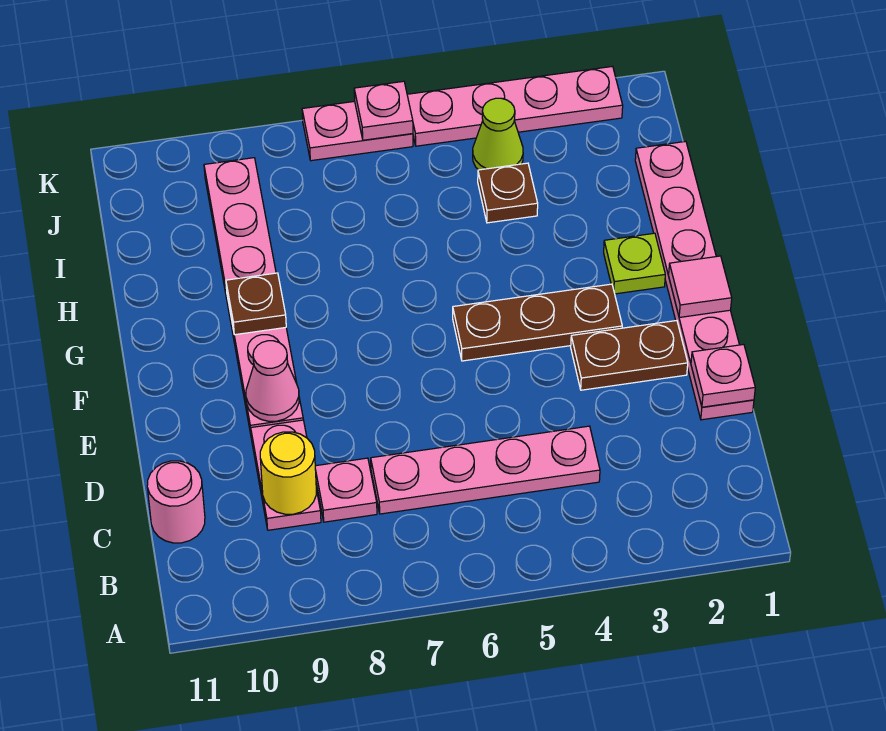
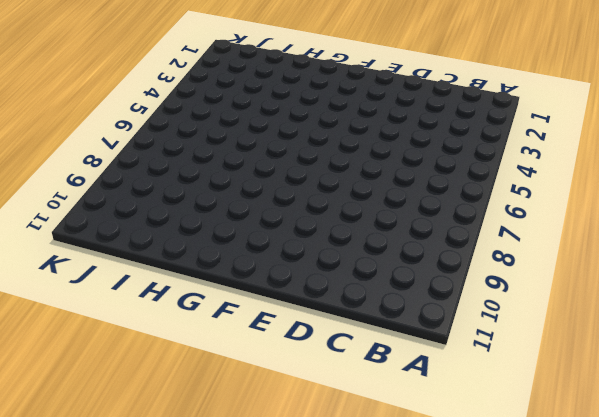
none -> pink 1x4 plate [371,426,600,514]
none -> pink 1x1 plate [315,458,377,522]
none -> pink 1x2 plate [251,420,321,530]

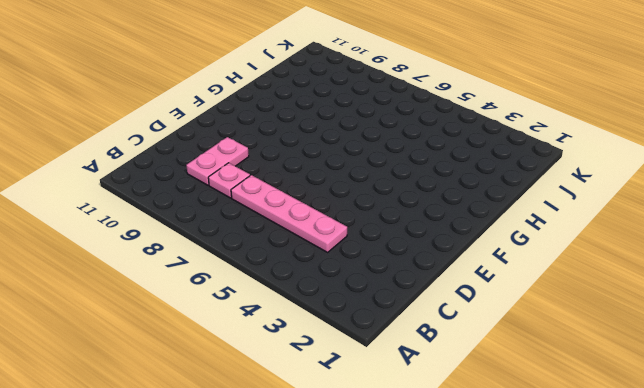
none -> pink 1x1 round brick [147,461,205,543]
none -> pink 1x6 plate [635,141,754,420]
none -> brown 1x2 plate [571,321,688,390]

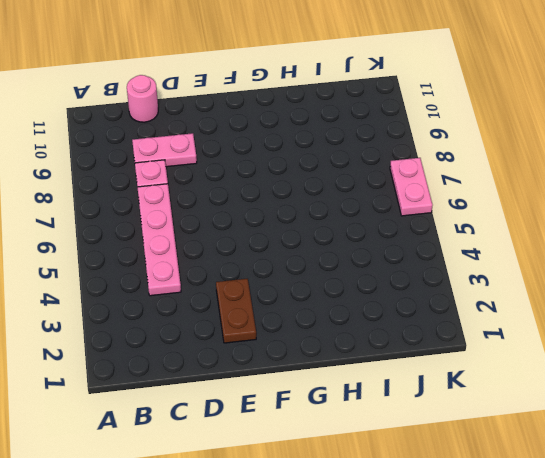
none -> pink 1x6 plate [635,141,754,420]
none -> pink 1x6 plate [204,158,303,434]
none -> brown 1x3 plate [453,284,622,361]

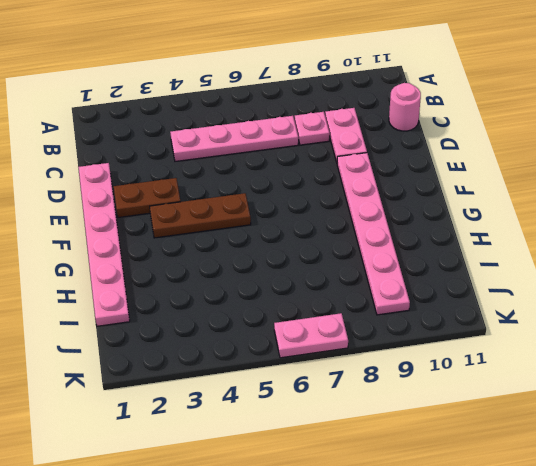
none -> lime 1x1 plate [604,233,665,294]
none -> brown 1x1 plate [478,163,538,223]
none -> lime 1x1 cone [473,98,523,170]

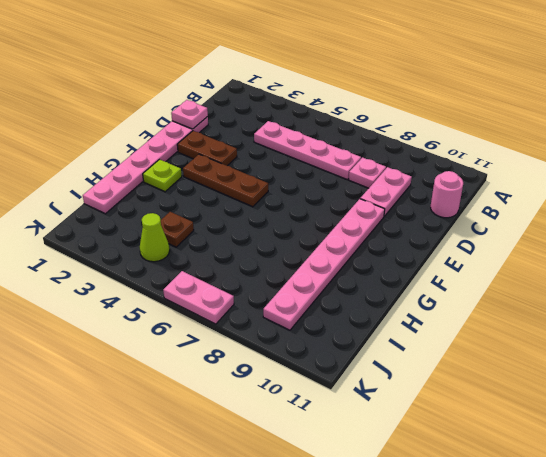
none -> pink 1x4 plate [407,66,623,146]
none -> yellow 1x1 round brick [260,432,316,514]
none -> pink 1x1 cone [246,341,299,421]

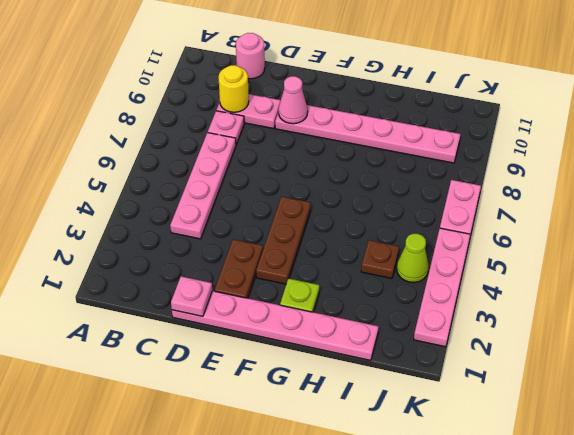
none -> pink 1x1 tile [669,256,732,317]
none -> brown 1x1 plate [226,273,286,335]
none -> pink 1x1 plate [354,81,413,140]

